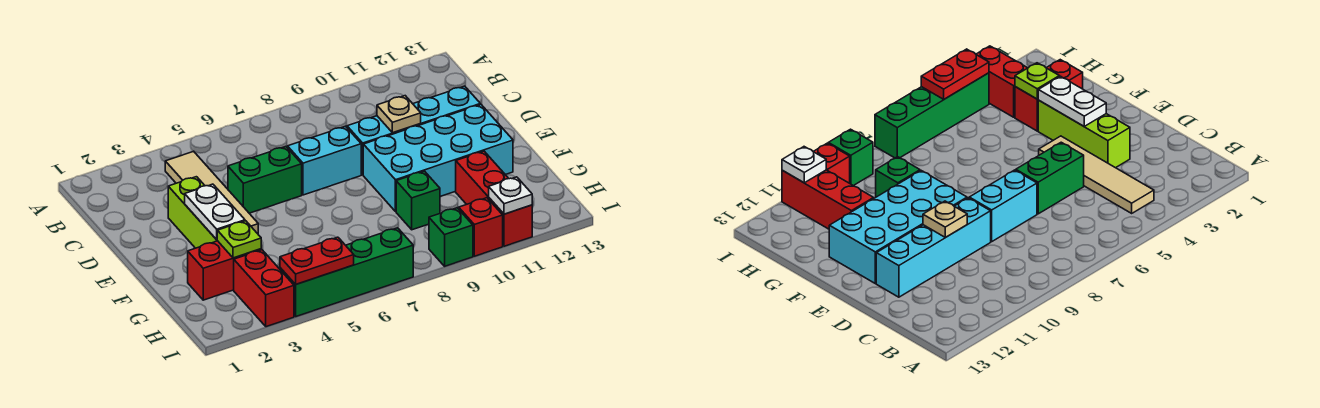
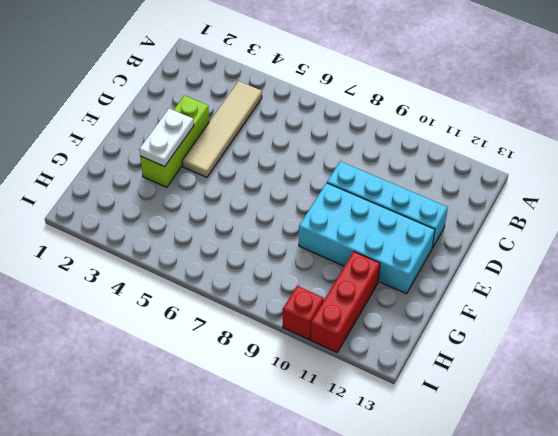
none -> green 1x2 brick [228,147,302,213]
none -> cyan 1x2 brick [287,126,361,195]
none -> red 1x2 brick [188,241,261,300]

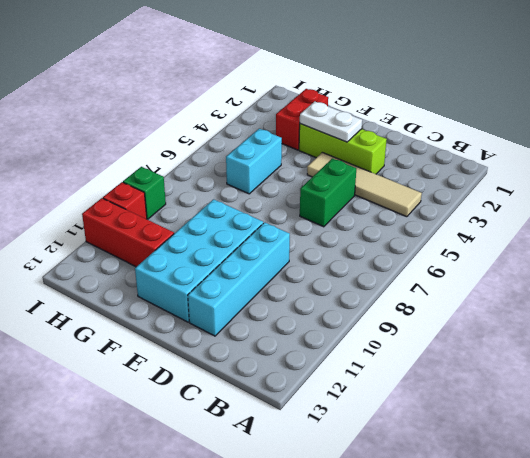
cyan 1x2 brick [226,129,282,194] -> cyan 1x2 brick moved to [287,126,361,195]
none -> green 1x1 brick [396,171,440,230]
none -> red 1x2 brick [234,250,294,327]
none -> green 1x4 brick [280,228,413,316]

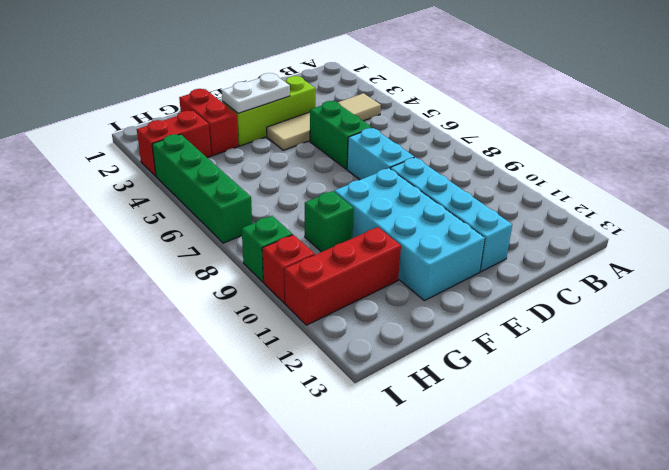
none -> tan 1x1 plate [377,96,421,133]
none -> lime 1x1 plate [217,221,261,258]
none -> red 1x2 plate [280,237,354,284]

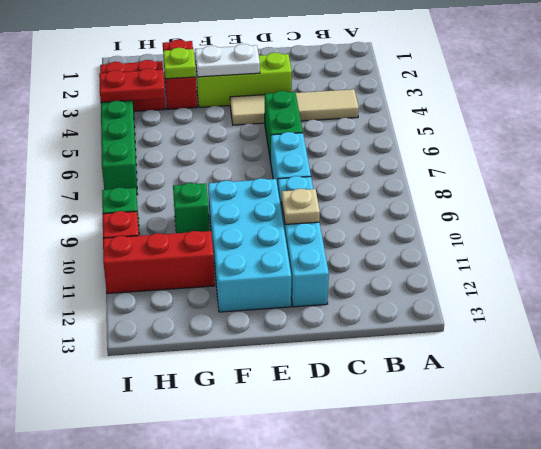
red 1x2 plate [99,68,165,102] -> red 1x2 plate turned to [280,237,354,284]
none -> white 1x1 plate [489,177,532,214]

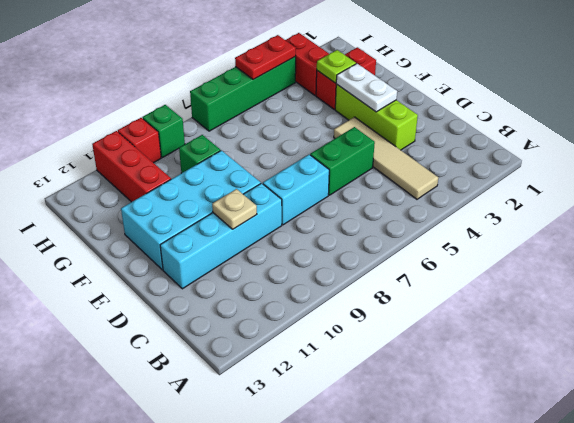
none -> white 1x1 plate [489,177,532,214]

